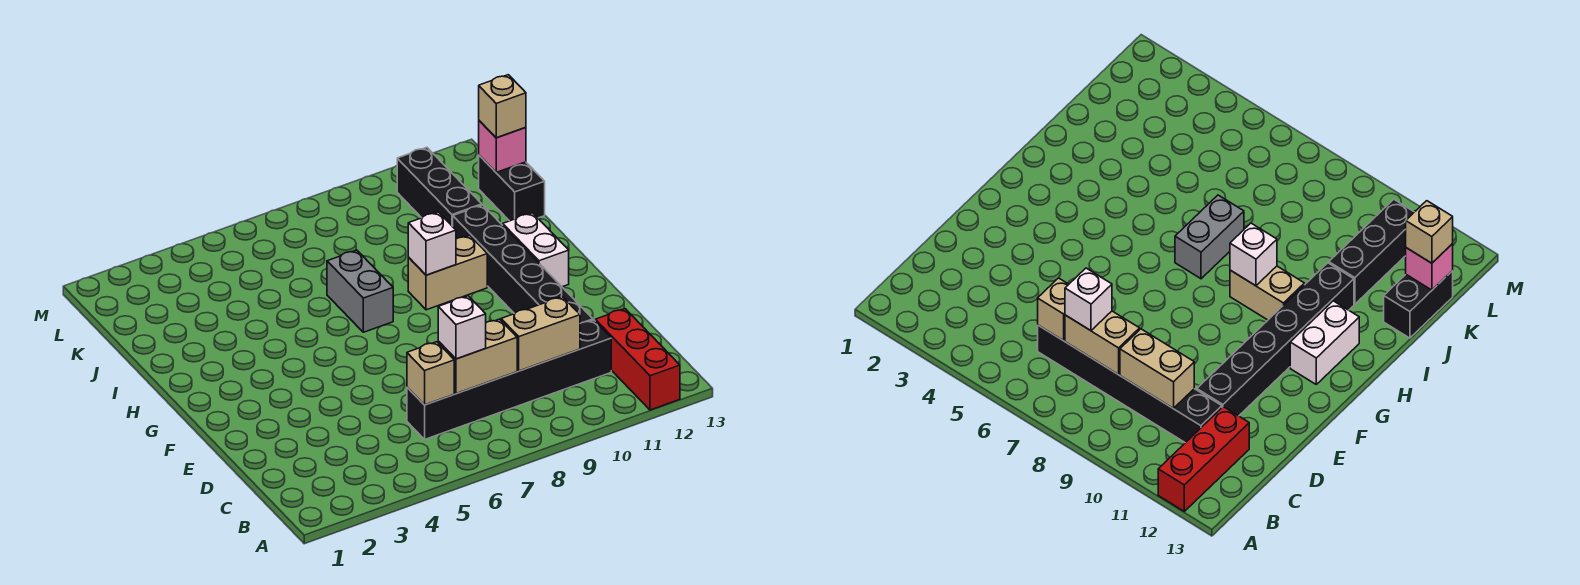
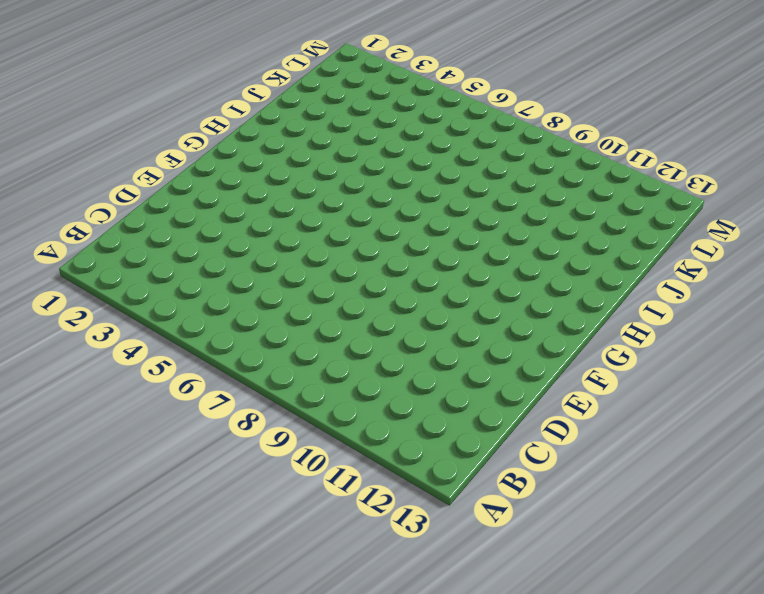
none -> red 1x3 brick [595,309,680,410]
none -> black 1x6 brick [407,320,611,439]
none -> black 1x6 brick [453,205,593,323]

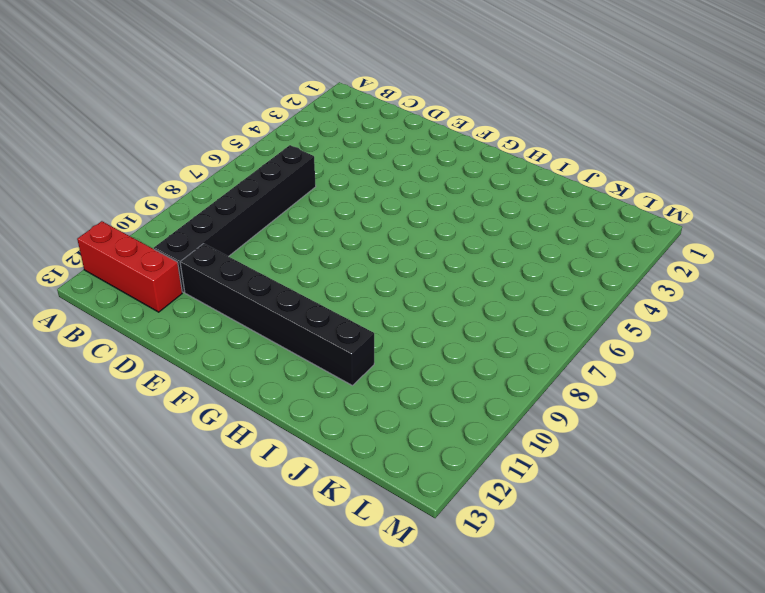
none -> white 1x2 brick [503,213,569,287]
none -> grey 1x2 brick [327,250,393,332]
none -> tan 1x2 brick [408,235,487,310]

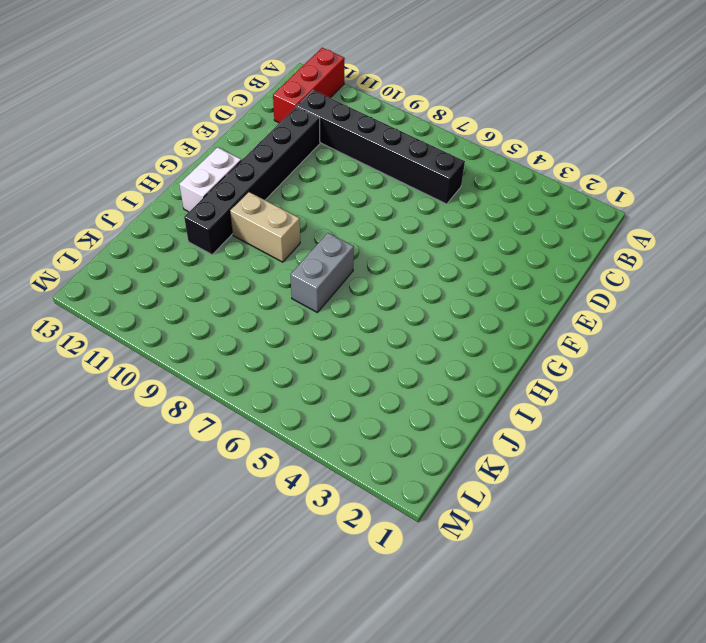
none -> black 1x3 brick [397,148,482,227]
none -> black 1x2 brick [479,155,545,221]
none -> tan 1x1 brick [407,342,454,405]

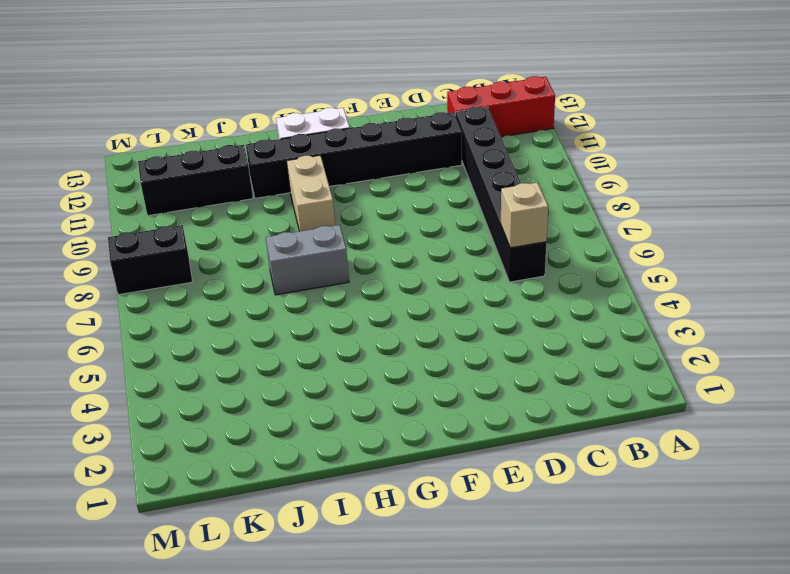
black 1x2 brick [108,225,192,295] -> black 1x2 brick moved to [479,155,545,221]
none -> tan 1x2 brick [438,319,517,394]
none -> tan 1x2 brick [501,297,580,371]
none -> white 1x1 brick [408,212,456,275]

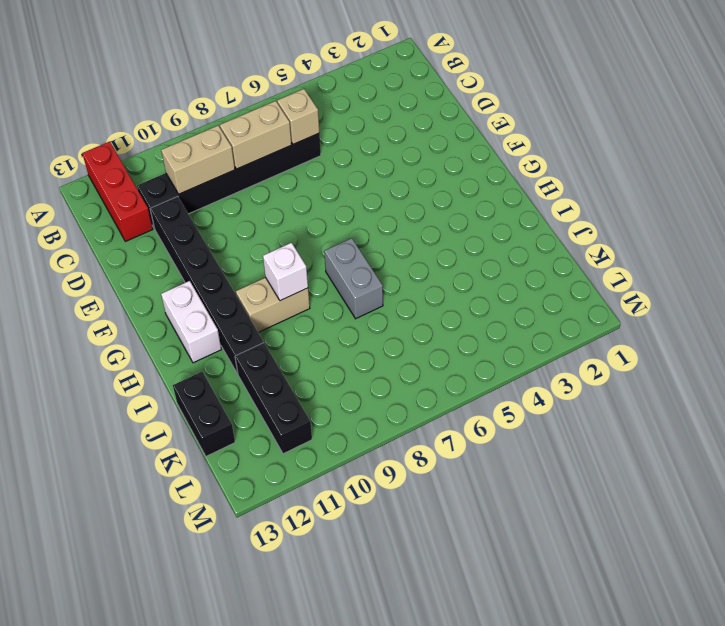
none -> pink 1x1 brick [479,121,526,172]
none -> white 1x1 brick [438,296,486,359]
none -> tan 1x1 brick [479,75,526,138]

